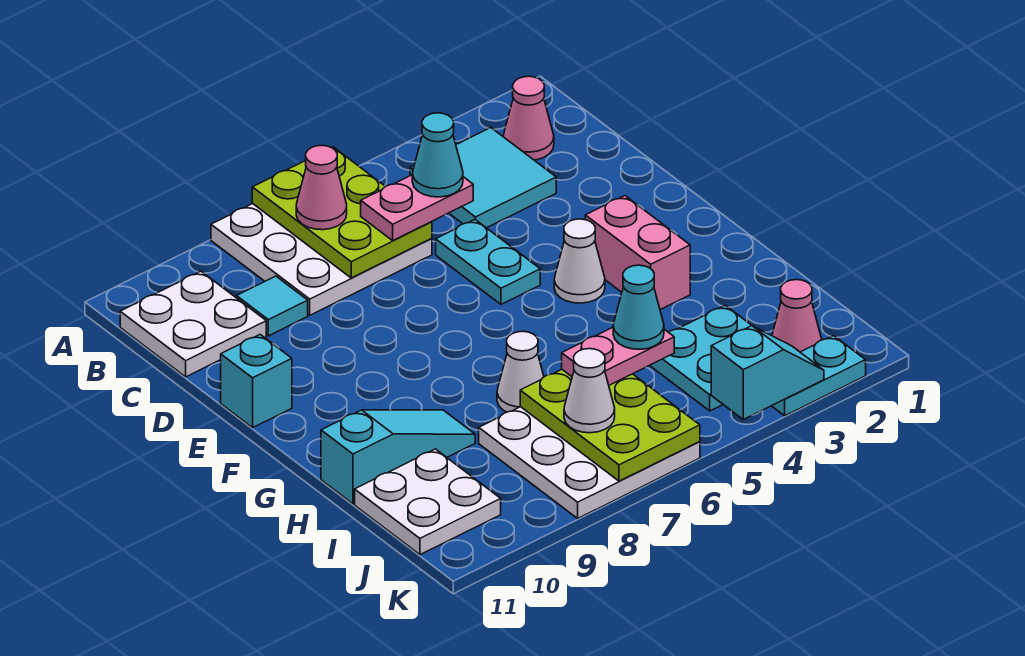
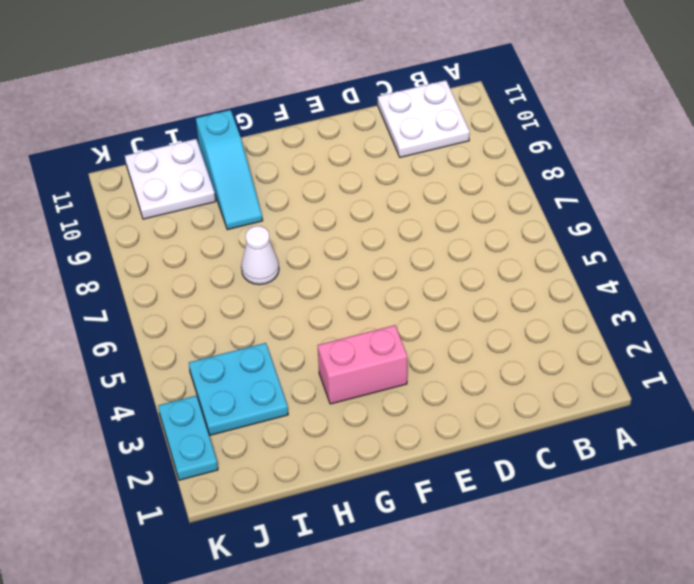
none -> white 3x3 plate [211,204,432,315]
none -> pink 1x1 cone [503,76,554,160]
none -> cyan 2x2 tile [410,128,556,228]

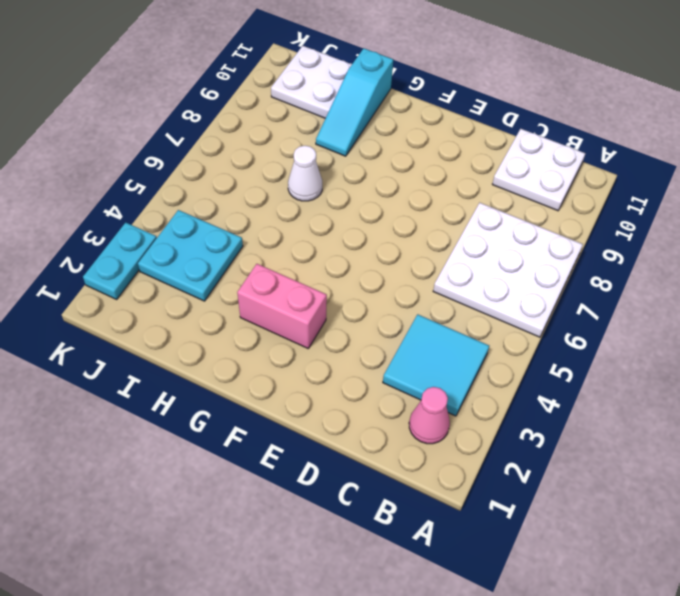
none -> cyan 1x1 tile [237,276,308,336]
none -> cyan 1x2 plate [436,220,540,304]
none -> cyan 1x1 brick [221,335,292,428]

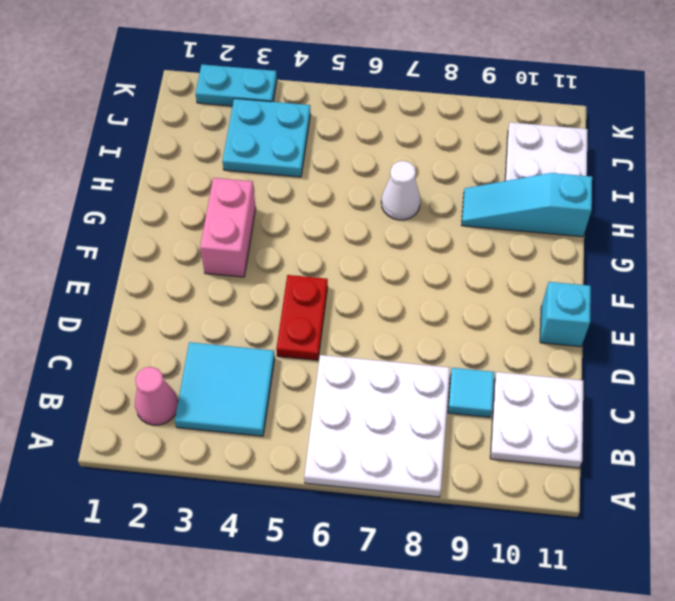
red 1x2 plate [276,275,328,360] -> cyan 1x2 plate [436,220,540,304]
none -> white 1x1 cone [554,219,605,303]
none -> white 3x3 plate [479,407,700,518]
none -> pink 1x1 cone [772,280,822,352]

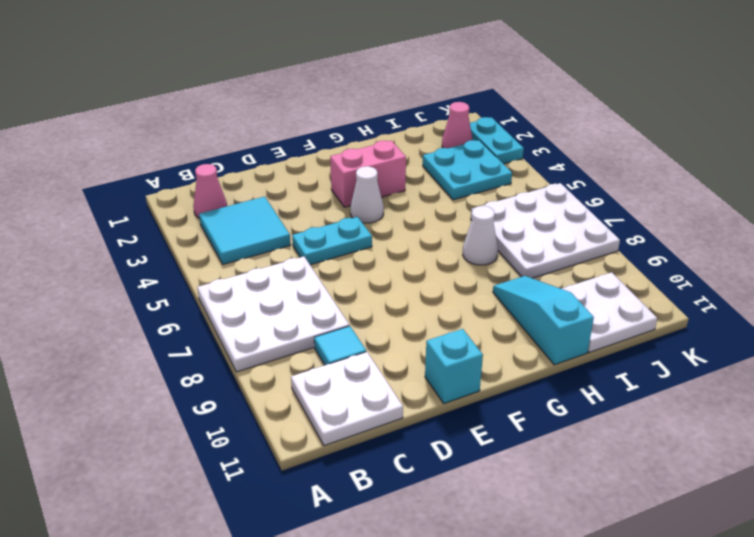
none -> lime 2x3 plate [252,147,432,278]
none -> lime 2x3 plate [520,370,700,481]
none -> cyan 1x2 slope [711,326,824,419]

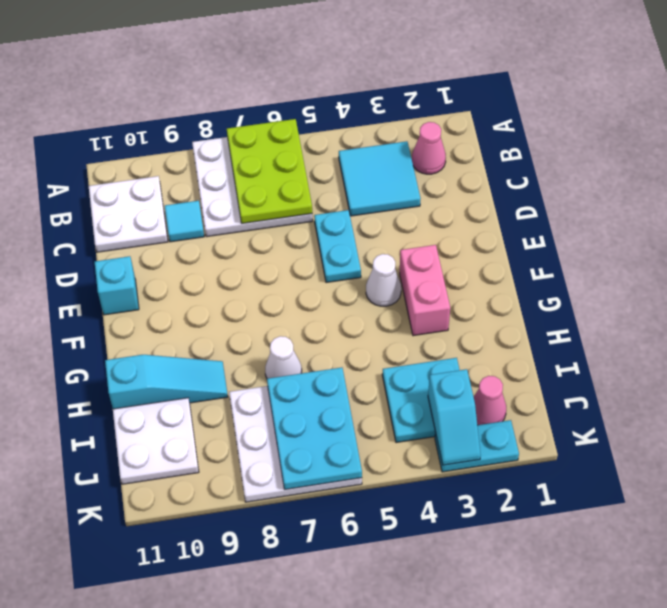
cyan 2x3 plate [267,367,362,490] -> lime 2x3 plate [520,370,700,481]
cyan 1x2 slope [428,369,481,465] -> cyan 1x2 slope turned to [711,326,824,419]
none -> pink 1x1 cone [296,145,347,230]
none -> pink 1x2 plate [361,175,473,240]
none -> pink 1x2 plate [562,327,674,385]

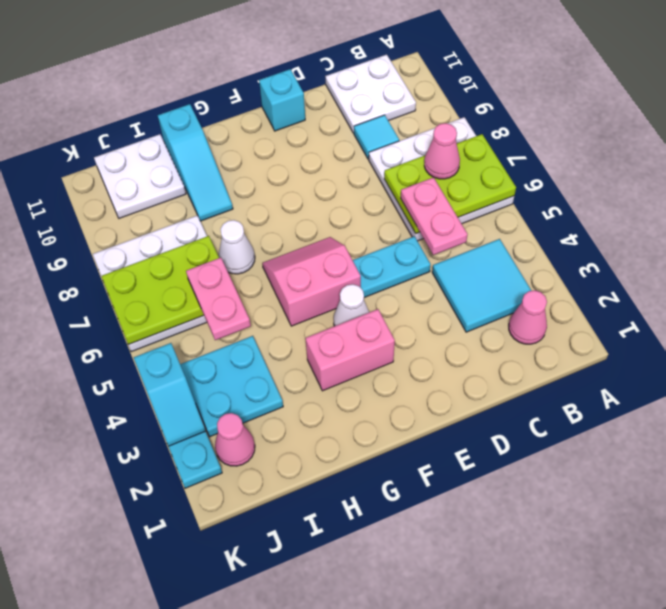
pink 2x2 slope [262,237,361,326] -> none
none -> white 1x1 cone [564,349,615,433]
none -> cyan 1x1 cone [412,113,463,197]
none -> cyan 1x1 cone [613,265,664,349]

